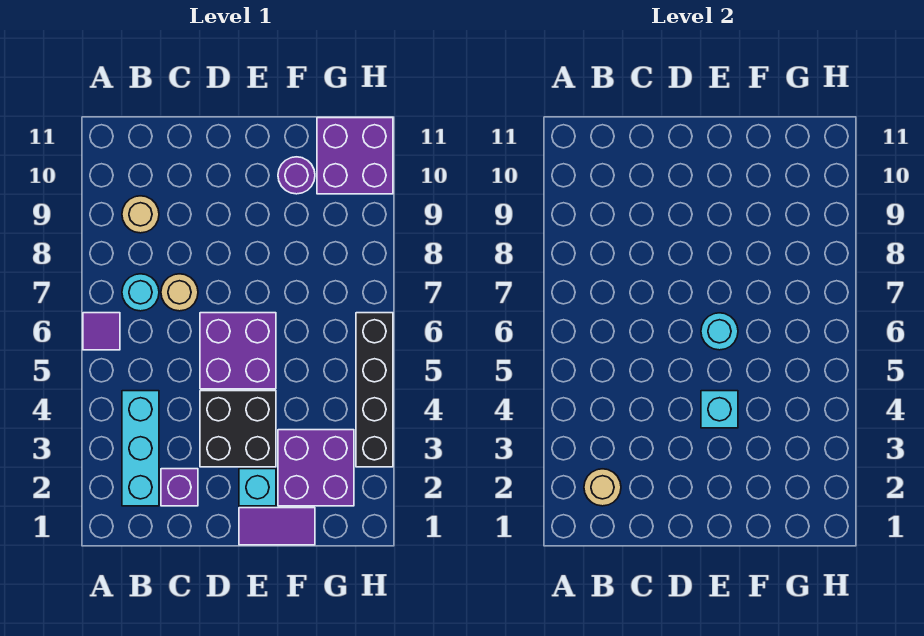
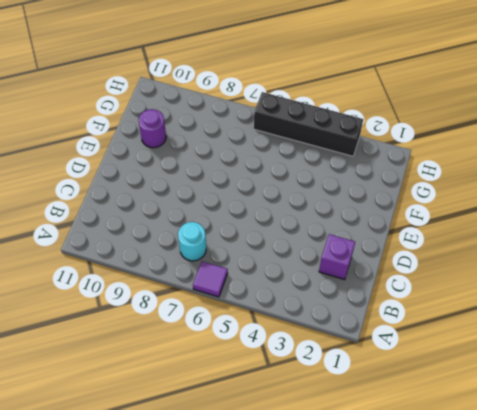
none -> cyan 1x3 brick [122,391,159,506]
none -> tan 1x1 round brick [122,196,159,233]
none -> tan 1x1 round brick [161,274,198,311]

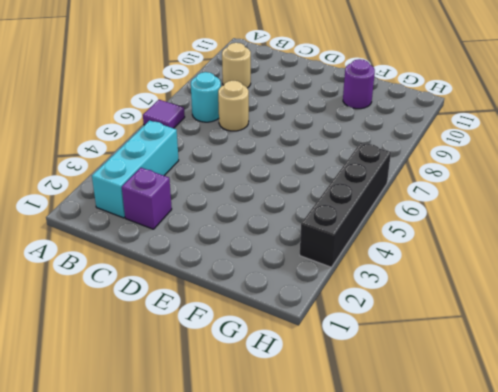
none -> black 2x2 brick [200,391,276,467]
none -> purple 2x2 brick [200,313,276,389]
none -> purple 1x2 tile [239,508,315,545]

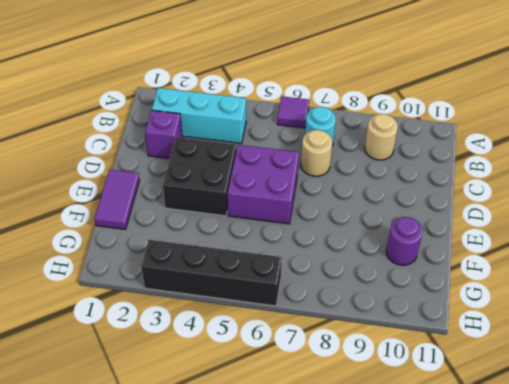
none -> cyan 1x1 brick [239,469,276,506]
none -> purple 2x2 brick [278,430,354,506]
none -> purple 2x2 brick [317,118,393,194]

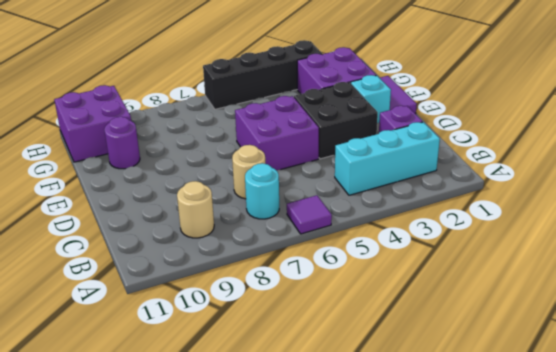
none -> tan 1x1 round brick [584,469,621,506]
none -> cyan 1x1 brick [701,391,738,428]
none -> cyan 1x1 round brick [701,313,738,350]

